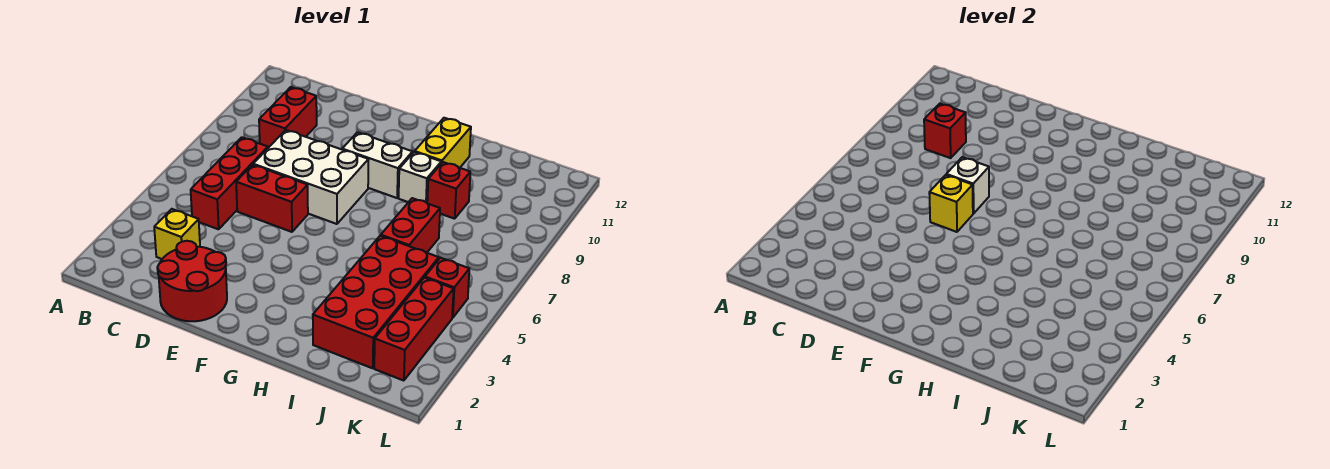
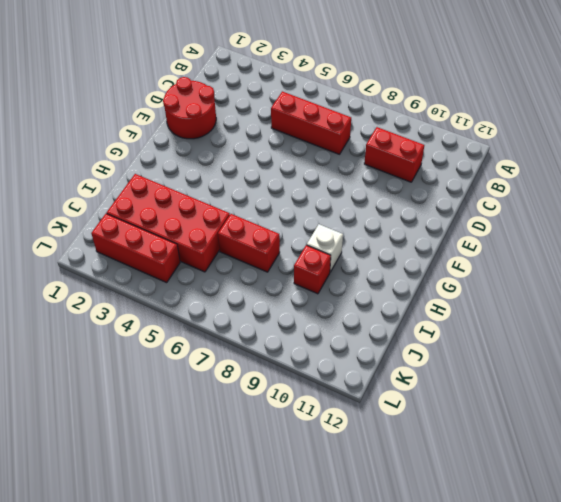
none -> yellow 1x1 brick [154,209,200,259]
none -> red 1x2 brick [236,165,308,232]
none -> white 2x3 brick [253,130,369,224]

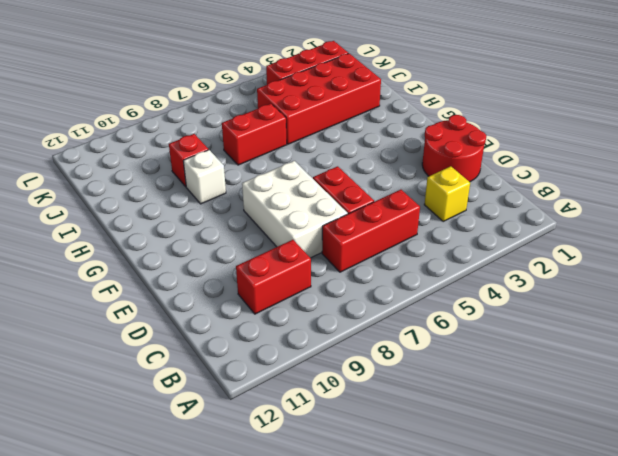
none -> white 1x2 brick [342,132,413,198]
none -> yellow 1x2 brick [415,118,471,168]
none -> red 1x1 brick [425,258,469,318]

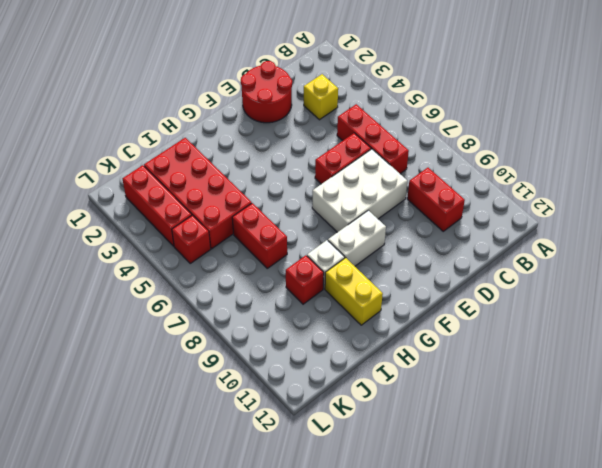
none -> red 1x1 brick [924,104,966,158]
none -> yellow 1x1 brick [929,175,973,232]
none -> white 1x1 brick [946,157,989,214]

